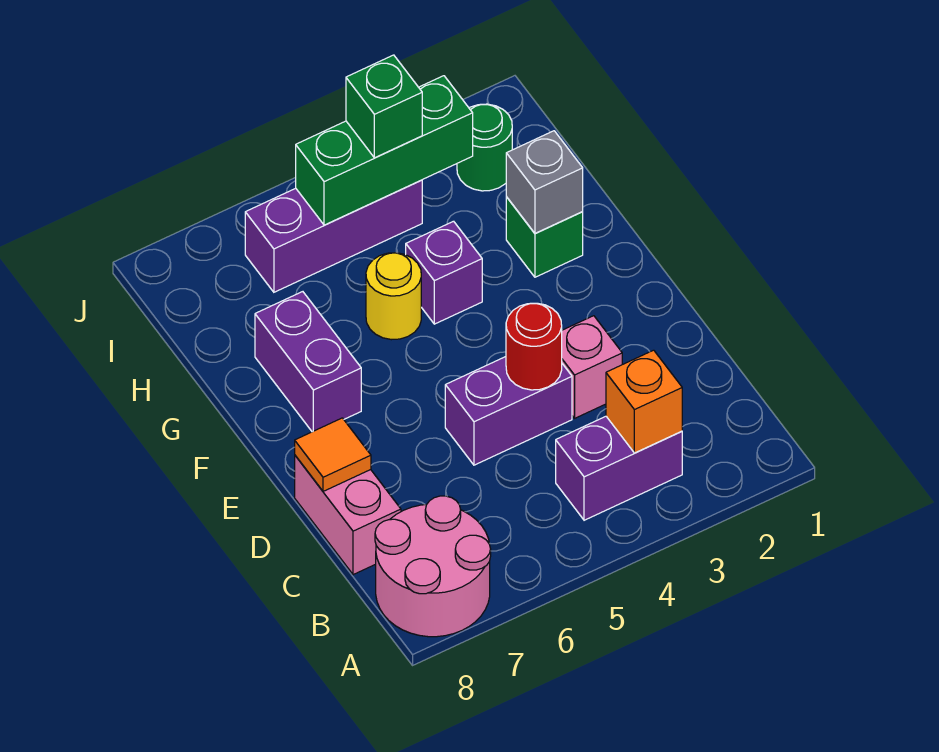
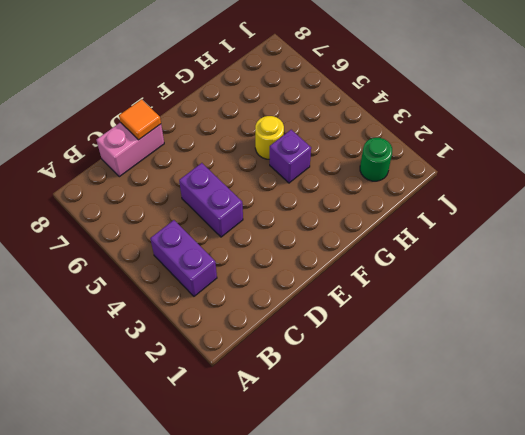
none -> pink 2x2 round brick [375,496,491,637]
none -> pink 1x1 brick [562,316,622,418]
none -> purple 1x2 brick [255,292,361,432]

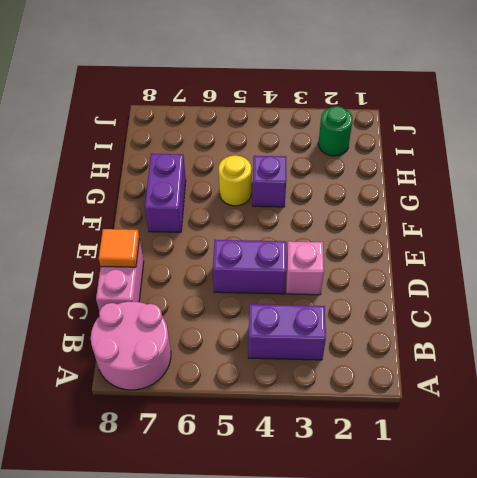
none -> green 1x1 brick [506,197,583,277]
none -> purple 1x3 brick [245,180,422,292]
none -> orange 1x1 brick [606,350,682,453]

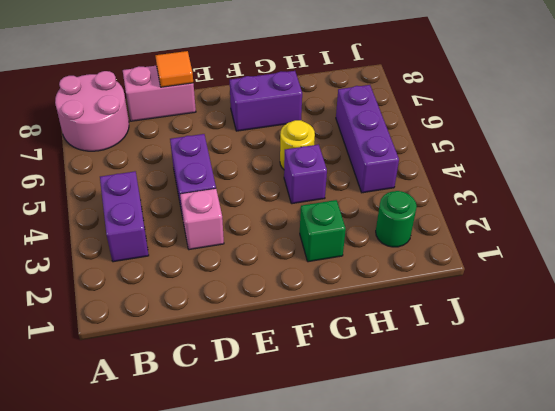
none -> orange 1x1 brick [606,350,682,453]
none -> red 1x1 round brick [506,303,562,390]
none -> grey 1x1 brick [506,131,583,234]

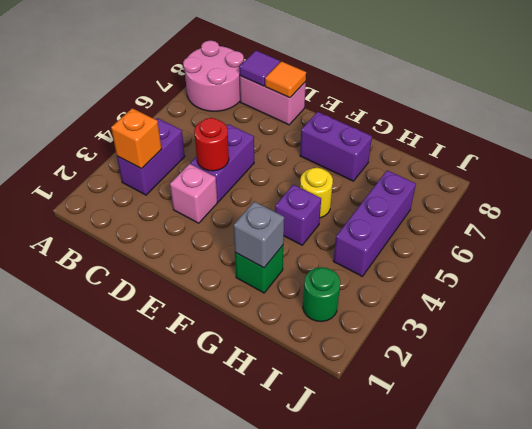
purple 1x1 tile [239,51,280,86] -> none
none -> green 1x3 brick [296,76,473,225]
none -> green 1x1 brick [346,55,422,158]

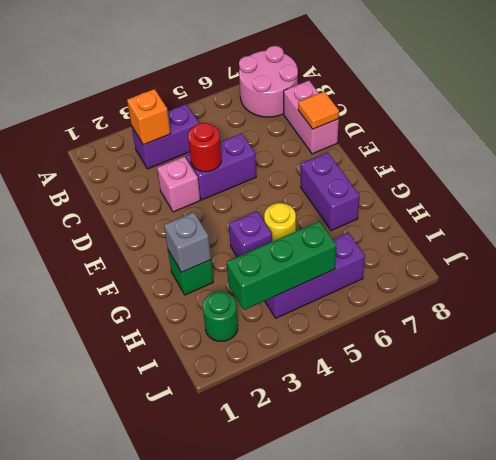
none -> green 1x1 brick [346,55,422,158]

